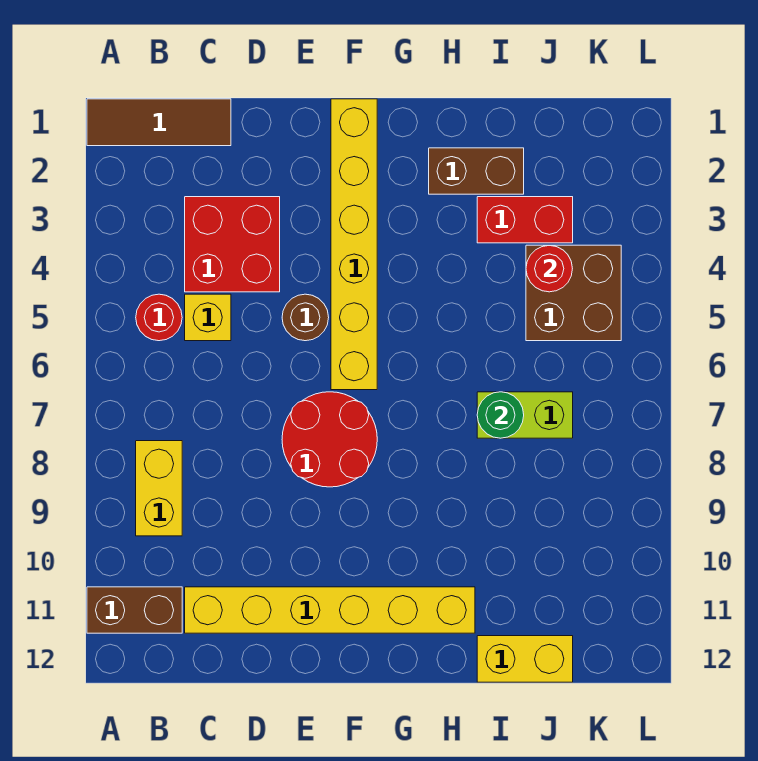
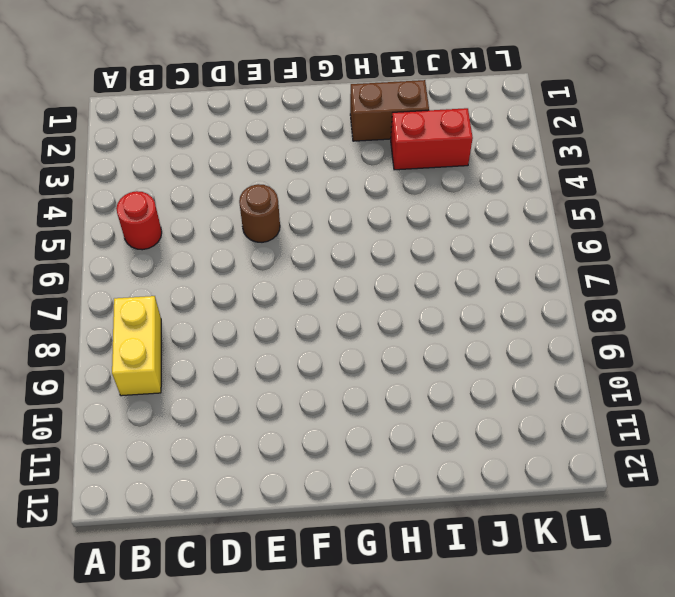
none -> brown 1x3 tile [87,99,231,146]
none -> brown 1x2 brick [87,587,182,633]
none -> red 2x2 brick [185,197,280,292]

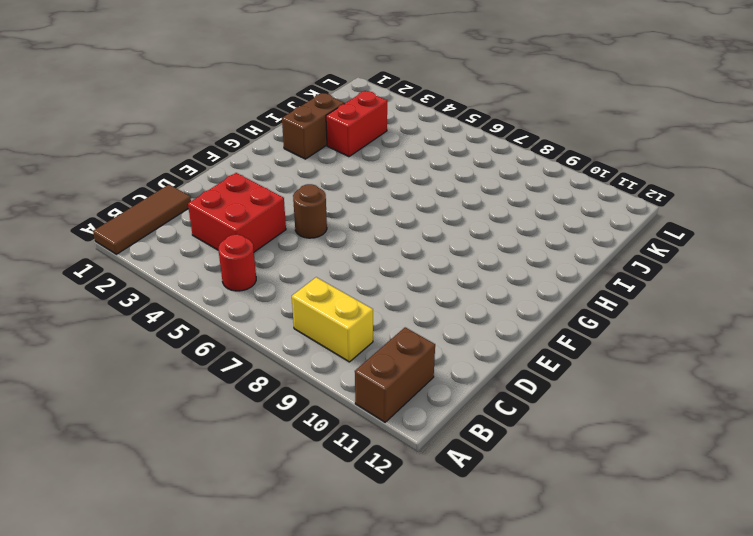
none -> yellow 1x1 brick [185,294,231,341]
none -> yellow 1x6 brick [185,587,475,633]
none -> red 2x2 round brick [282,392,377,487]

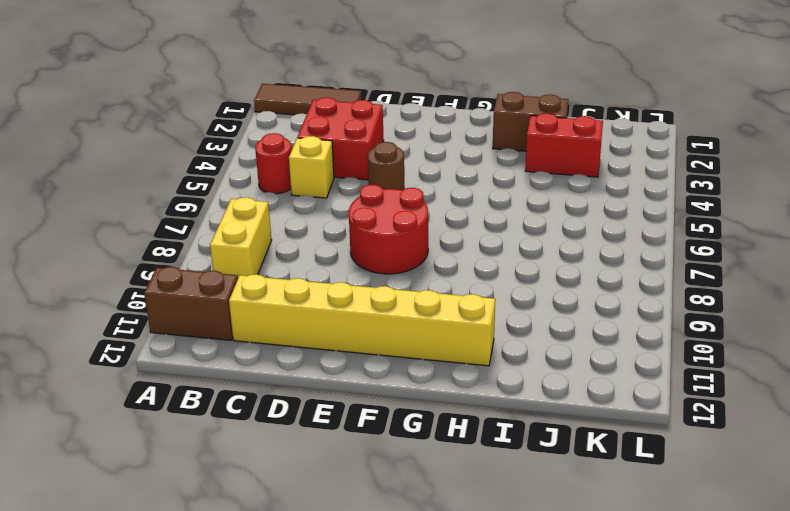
none -> yellow 1x6 brick [331,99,377,390]
none -> lime 1x2 brick [477,392,573,438]
none -> yellow 1x2 brick [477,636,573,682]

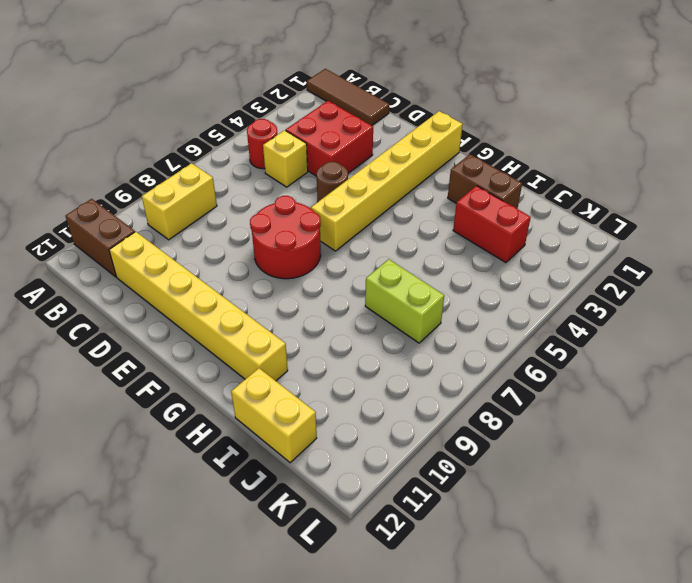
none -> brown 2x2 brick [526,245,621,341]
none -> green 1x1 round brick [477,392,524,438]
none -> red 1x1 round brick [526,246,572,292]

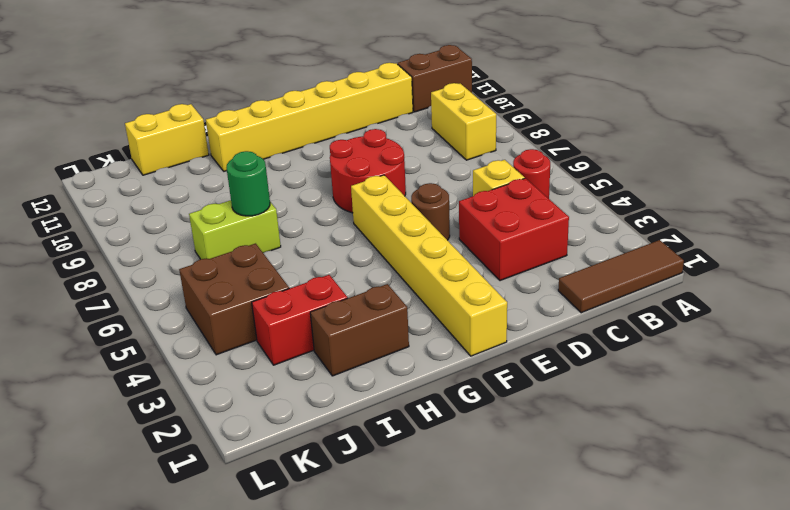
none -> red 1x1 round brick [526,246,572,292]

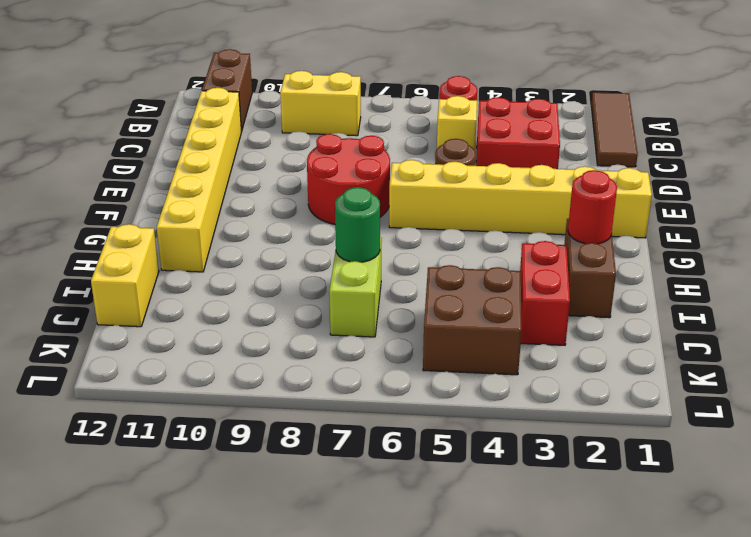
red 1x1 round brick [568,170,617,244] -> red 1x1 round brick moved to [526,246,572,292]

